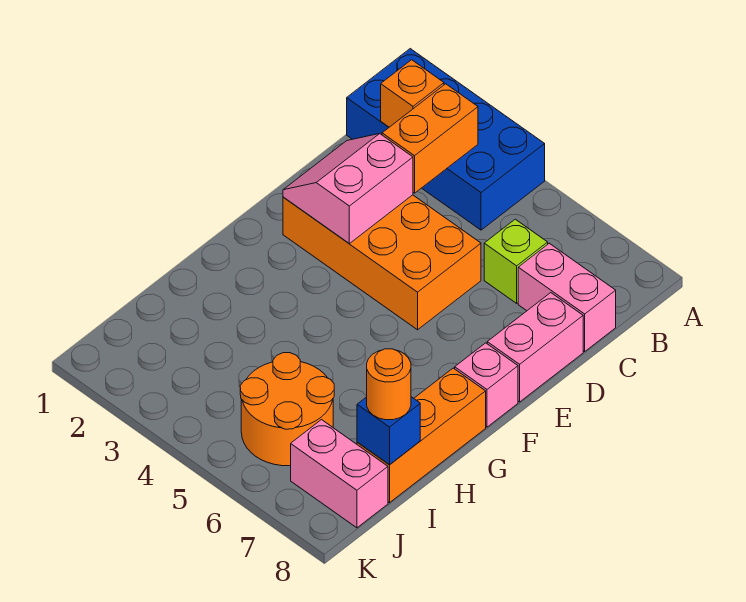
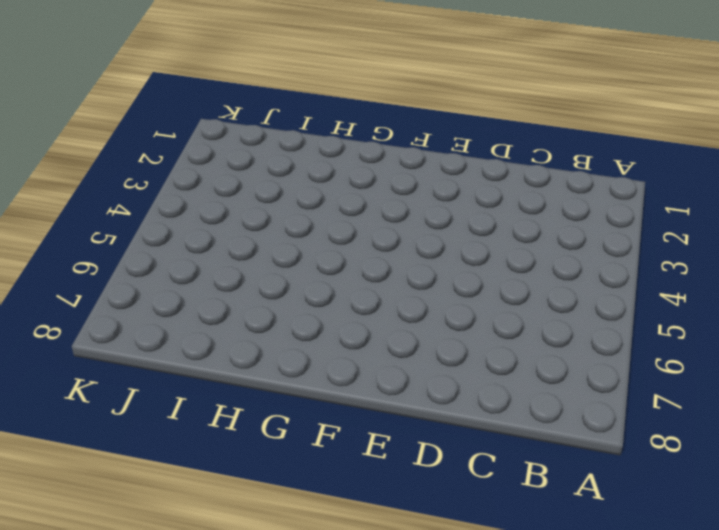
none -> blue 2x4 brick [347,49,545,230]
none -> lime 1x1 brick [484,219,548,303]
none -> pink 1x2 brick [518,243,616,351]

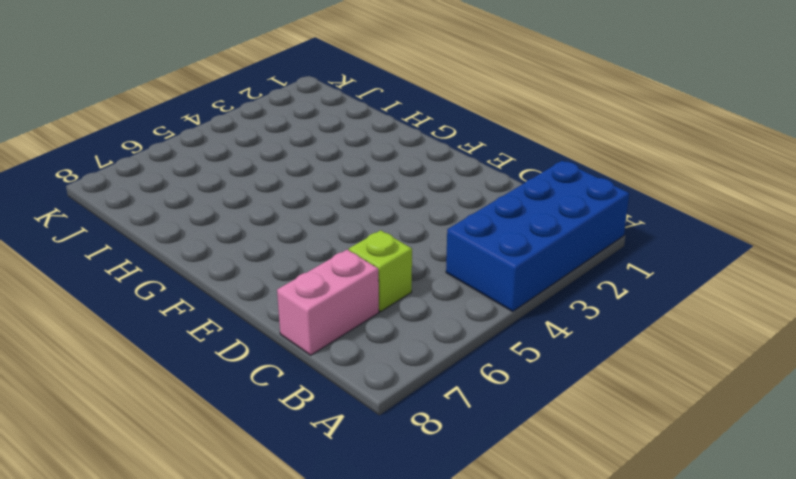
none -> orange 2x4 brick [283,195,481,330]
none -> pink 1x2 brick [487,293,583,402]
none -> pink 1x1 brick [455,343,518,427]

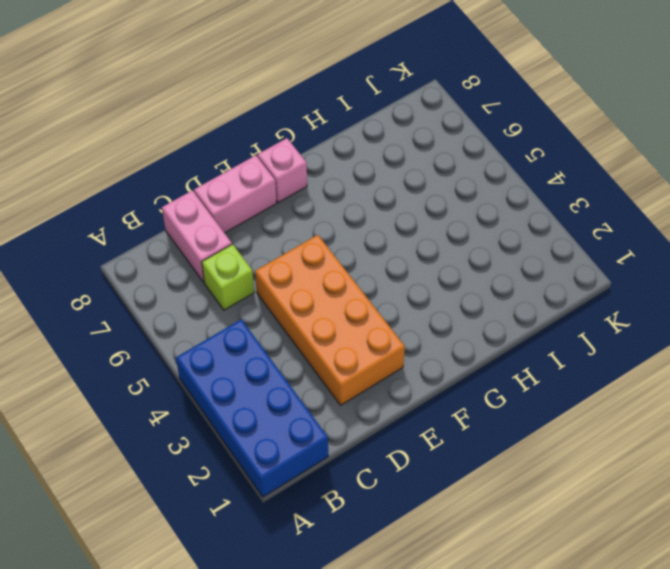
none -> orange 1x3 brick [357,368,486,503]
none -> orange 2x2 round brick [240,353,334,466]
none -> pink 1x2 brick [291,420,388,528]

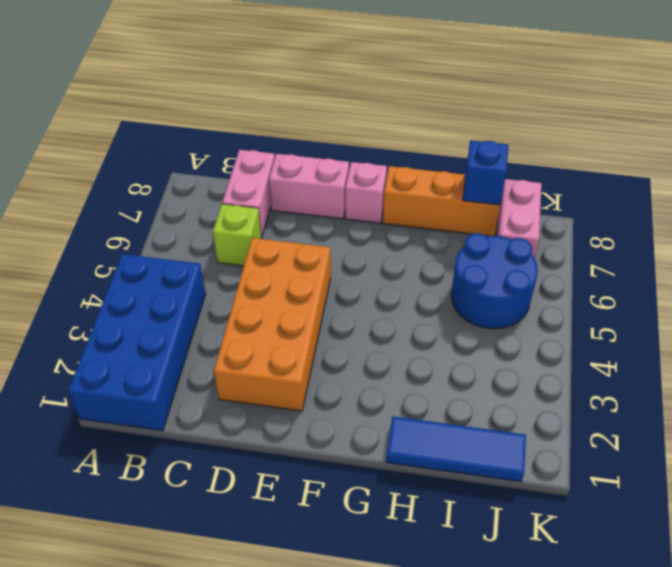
blue 1x3 tile [386,416,526,482] -> none
blue 2x2 round brick [451,233,538,329] -> orange 2x2 round brick [240,353,334,466]
none -> orange 1x1 brick [381,60,444,127]
none -> orange 1x2 brick [382,84,478,193]
none -> pink 2x2 slope [283,134,413,244]

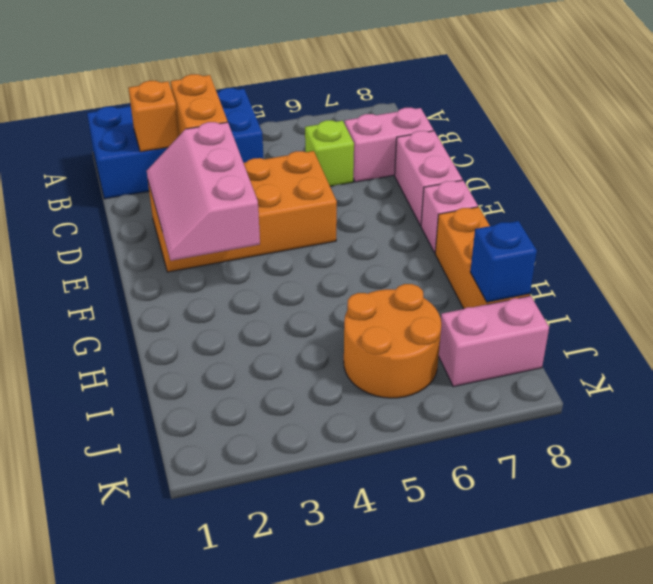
pink 2x3 slope [147,122,260,261] -> pink 2x2 slope [283,134,413,244]
none -> orange 1x1 round brick [367,349,411,420]

